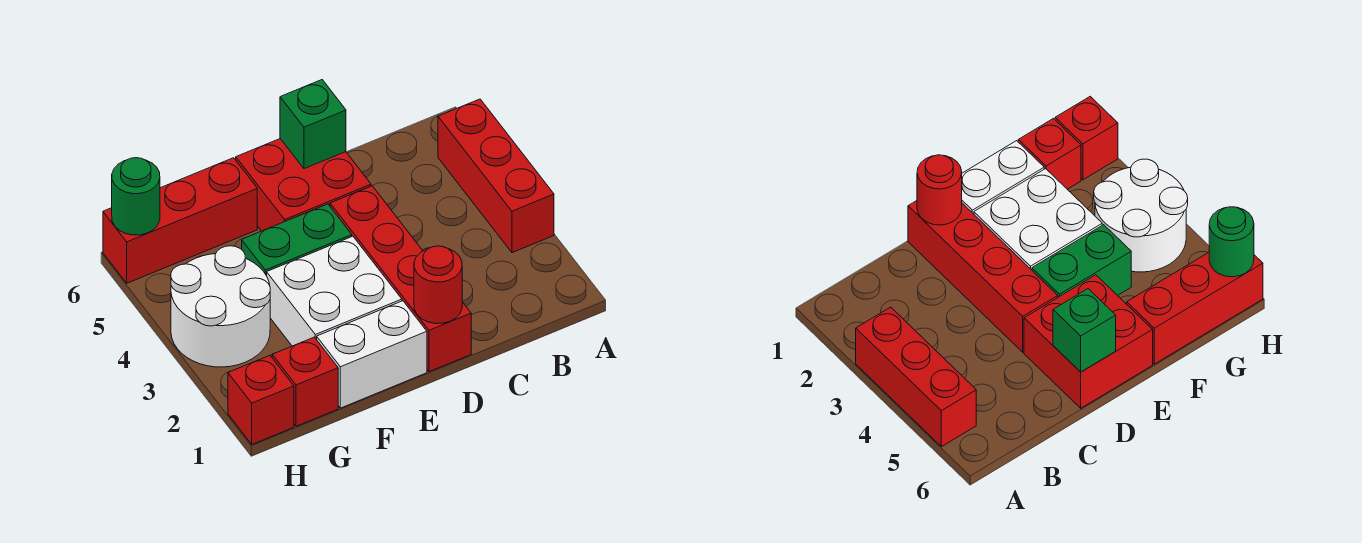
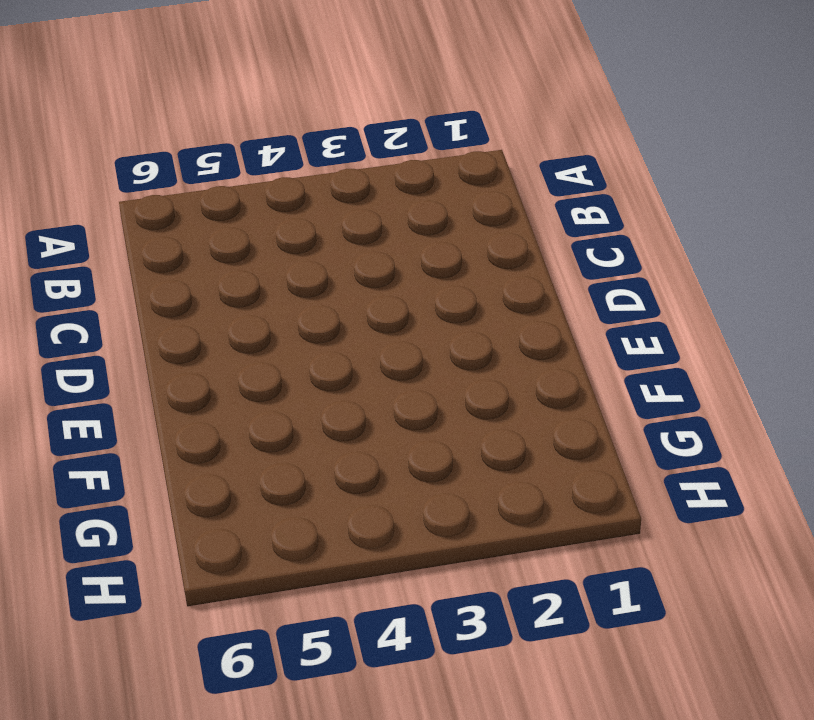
none -> red 1x3 brick [438,99,554,253]
none -> red 1x4 brick [330,186,471,372]
none -> red 2x2 brick [236,139,371,231]

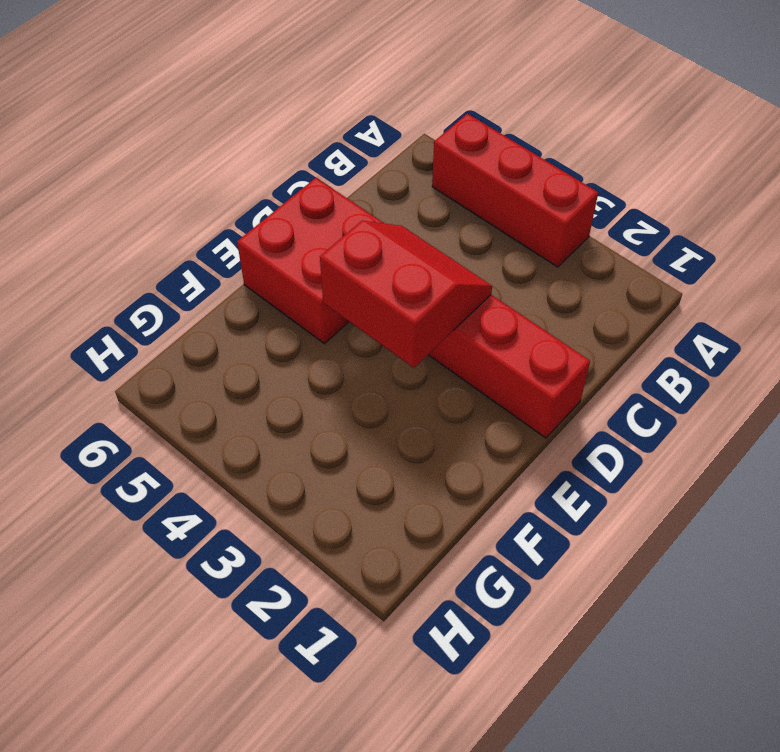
red 2x2 slope [320,221,492,368] -> none
none -> white 1x2 brick [317,301,427,408]
none -> white 2x2 brick [267,236,402,346]
none -> green 1x2 brick [242,204,352,276]

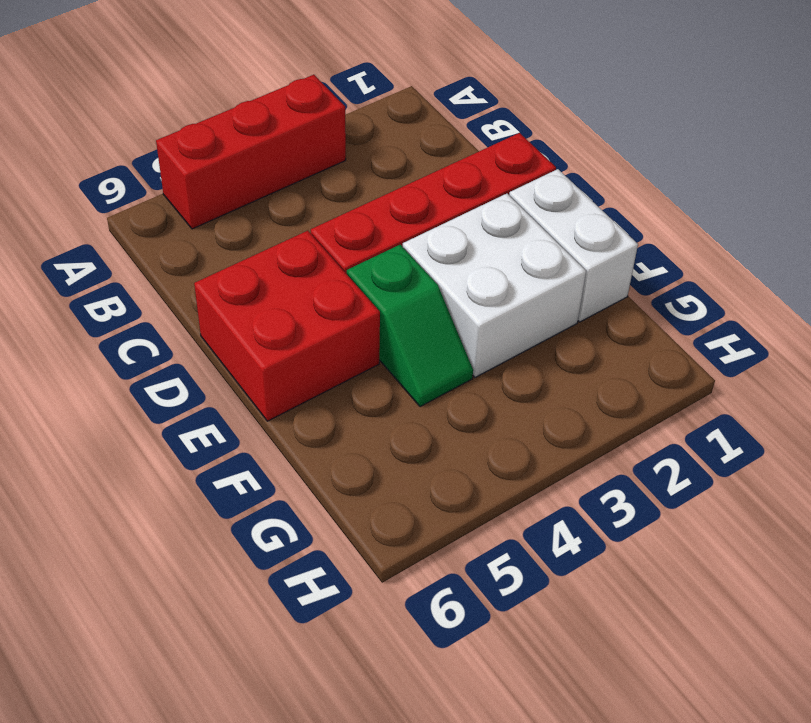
green 1x2 slope [347,245,473,407] -> green 1x2 brick [242,204,352,276]
none -> red 1x3 brick [103,158,257,283]
none -> red 1x1 brick [272,337,338,426]
none -> white 2x2 round brick [171,246,270,367]

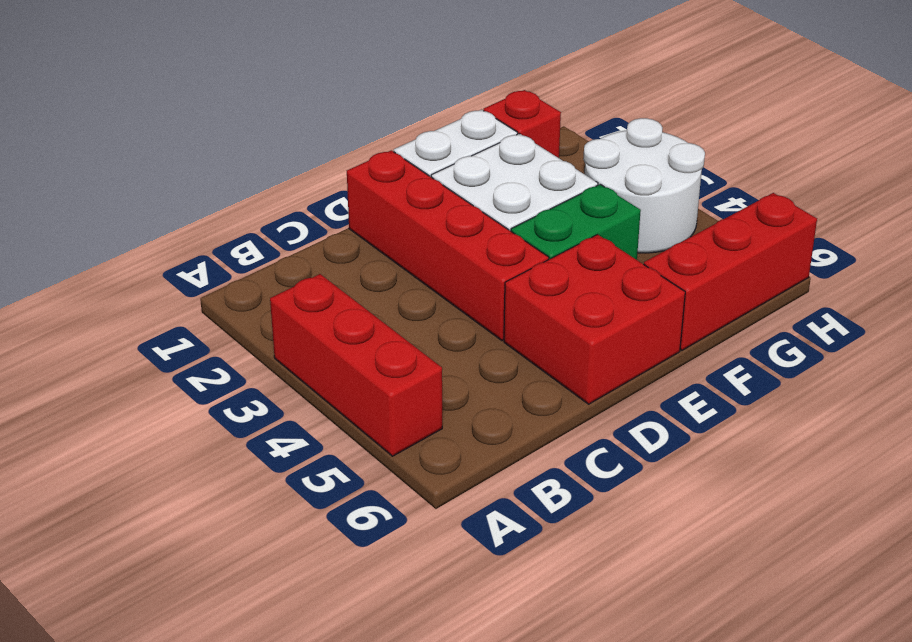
none -> red 1x1 brick [228,356,294,444]
none -> red 1x1 round brick [414,246,462,324]
none -> green 1x1 brick [280,80,346,169]

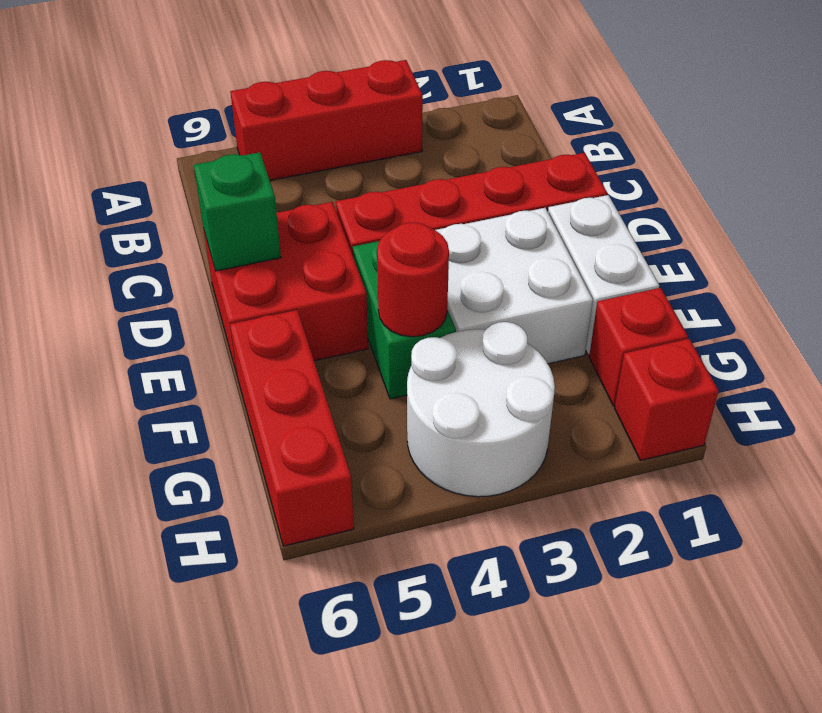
red 1x1 round brick [377,222,449,337] -> red 1x1 round brick moved to [414,246,462,324]
none -> green 1x1 round brick [112,158,160,235]

